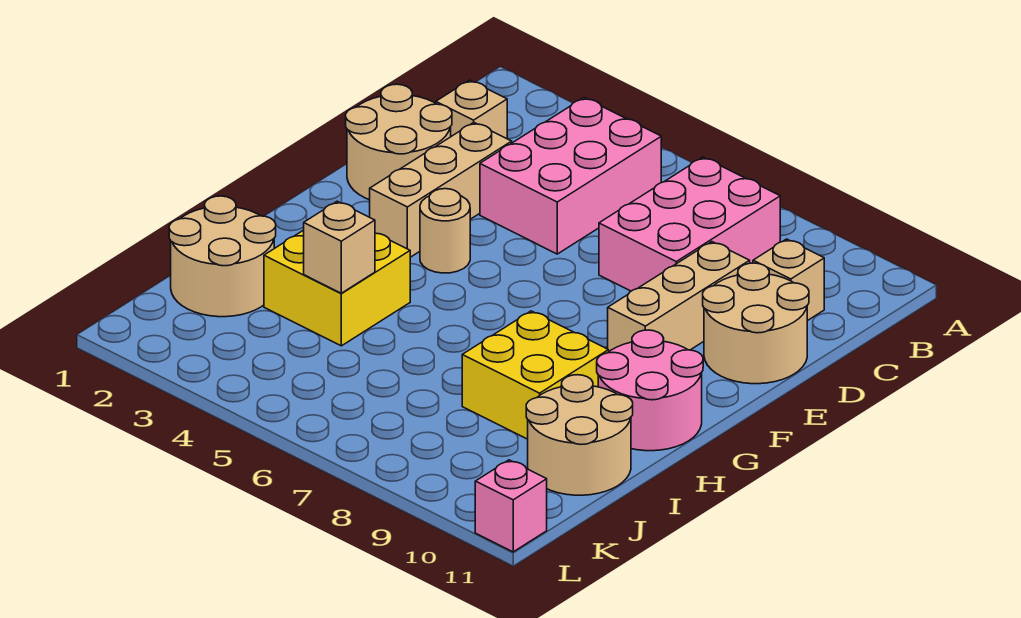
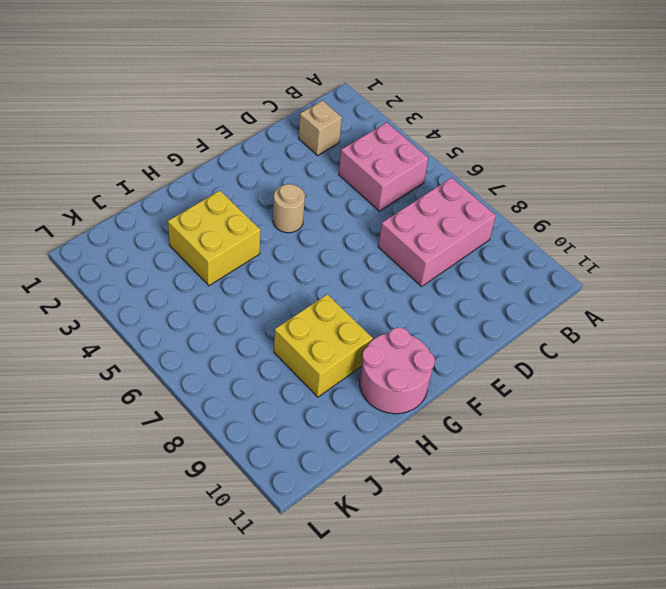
pink 2x2 brick [339,122,428,211] -> pink 2x3 brick [480,98,661,254]
none -> tan 1x1 brick [753,239,824,321]
none -> tan 2x2 round brick [346,84,452,200]
none -> tan 1x3 brick [370,122,512,257]

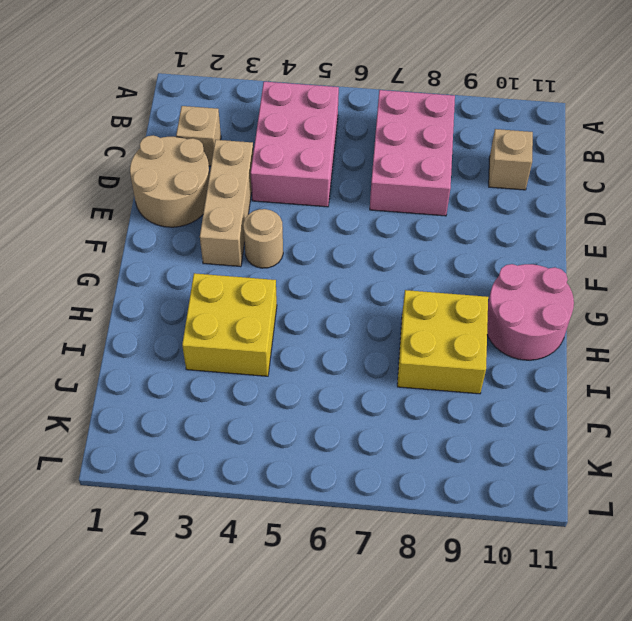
none -> tan 1x3 brick [608,242,750,351]
none -> tan 2x2 round brick [703,263,809,384]
none -> tan 2x2 round brick [169,196,276,317]

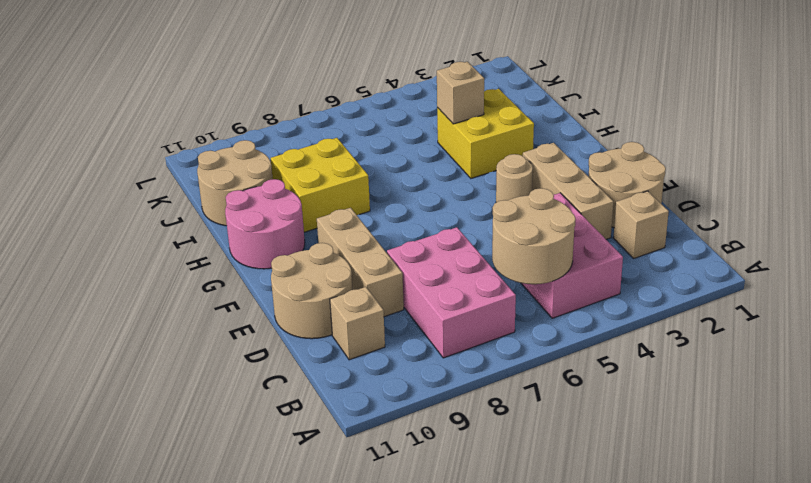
tan 2x2 round brick [492,188,576,284] -> tan 2x2 round brick moved to [169,196,276,317]
none -> pink 1x1 brick [475,460,547,552]

